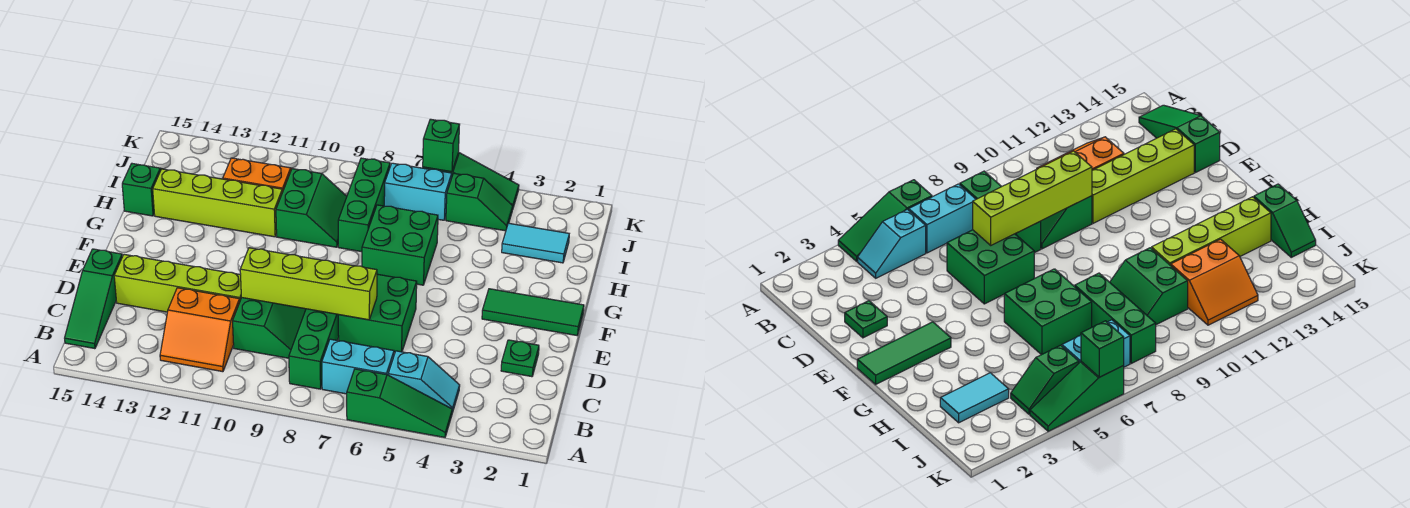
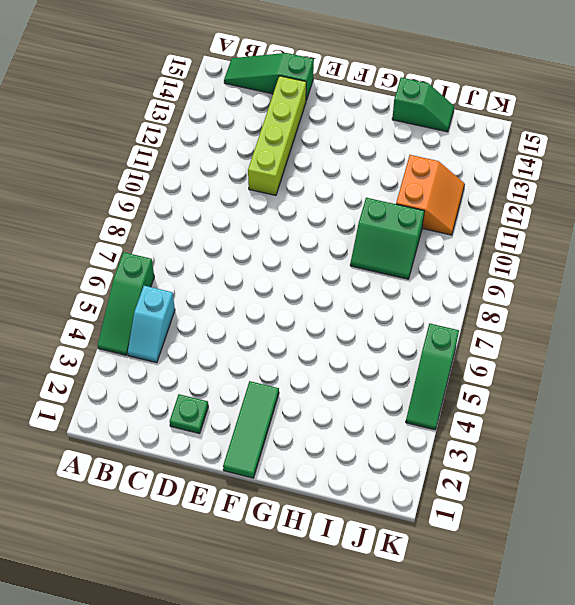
none -> cyan 1x2 brick [322,339,394,394]
none -> green 1x3 brick [289,309,339,389]
none -> orange 2x2 slope [160,288,240,372]

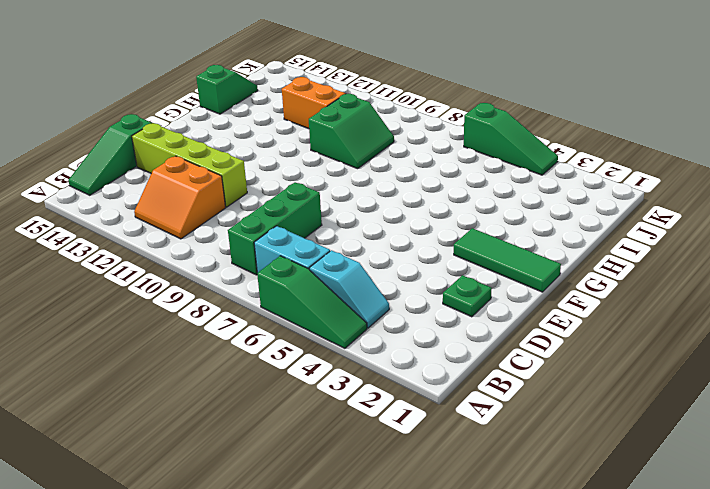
none -> green 2x2 slope [233,298,306,358]
none -> green 2x2 brick [338,274,417,352]
none -> green 2x2 brick [362,205,438,285]

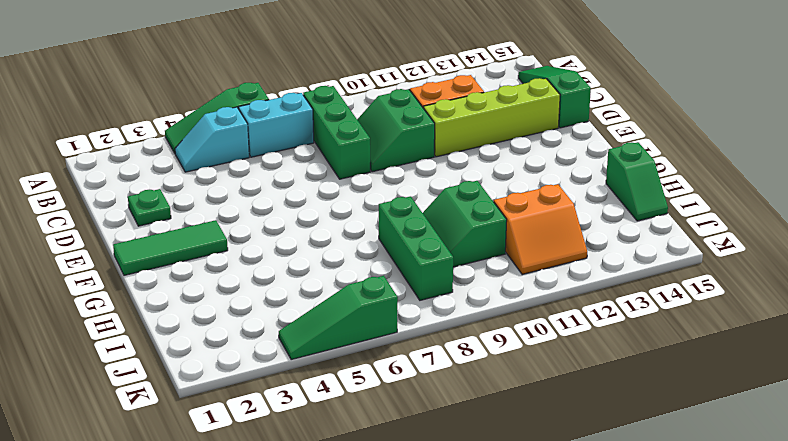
none -> green 2x2 brick [338,274,417,352]
none -> green 2x2 brick [362,205,438,285]
none -> lime 1x4 brick [153,169,282,237]

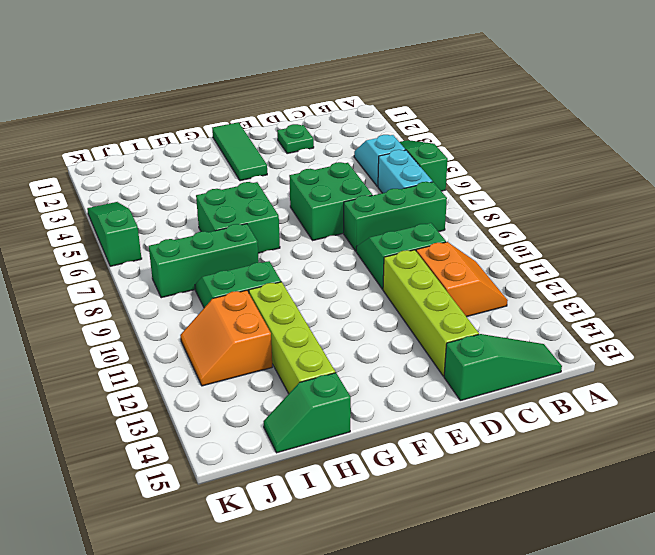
none -> cyan 1x2 tile [502,223,569,263]
none -> green 1x2 slope [446,173,513,231]
none -> cyan 1x2 brick [384,163,452,220]

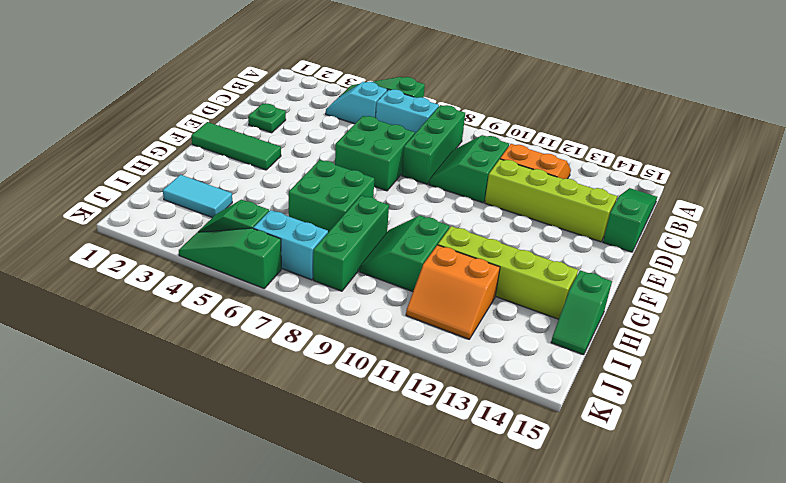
none -> lime 1x4 brick [240,248,377,320]
none -> green 1x1 brick [423,119,460,172]

